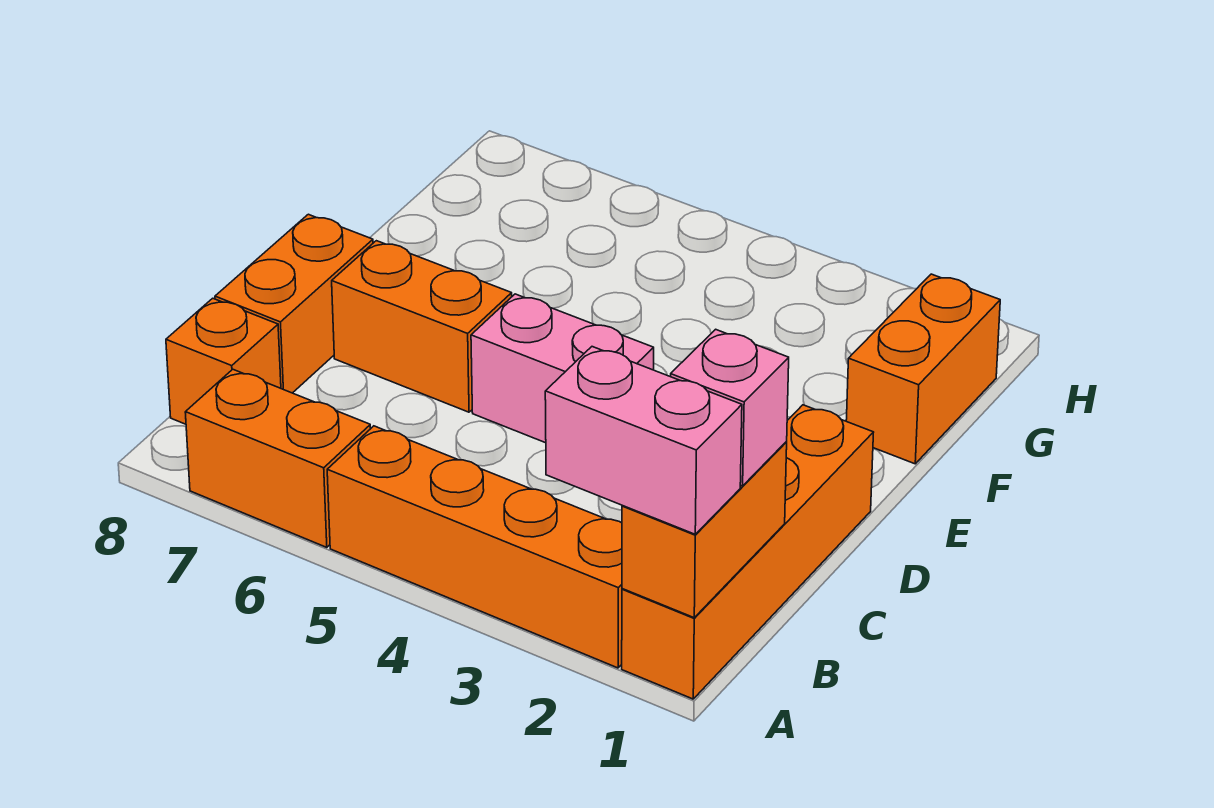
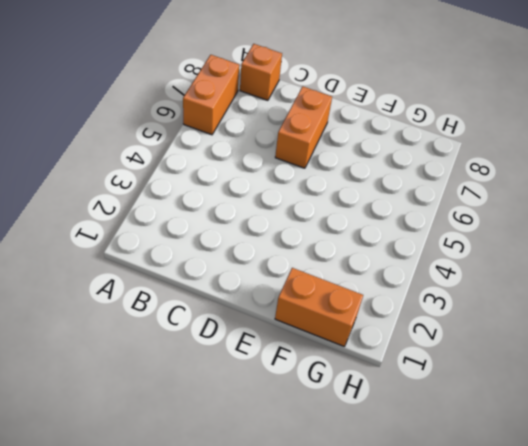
none -> orange 1x4 brick [622,405,874,699]
none -> orange 1x4 brick [327,426,622,668]

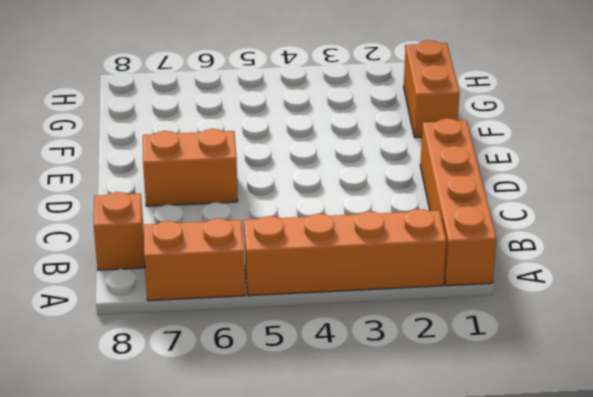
none -> orange 1x2 brick [215,214,373,393]
none -> pink 1x2 brick [471,294,654,443]

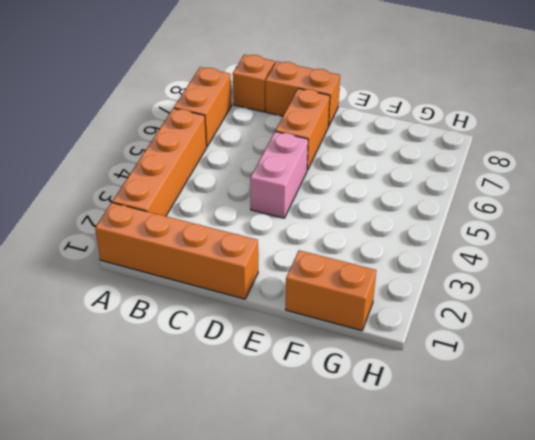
none -> orange 1x2 brick [622,442,787,618]
none -> pink 1x2 brick [545,347,742,534]

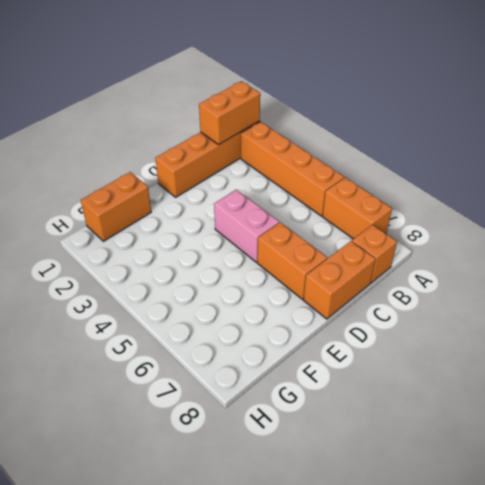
none -> pink 1x2 brick [545,347,742,534]
none -> pink 1x1 brick [671,329,789,486]

